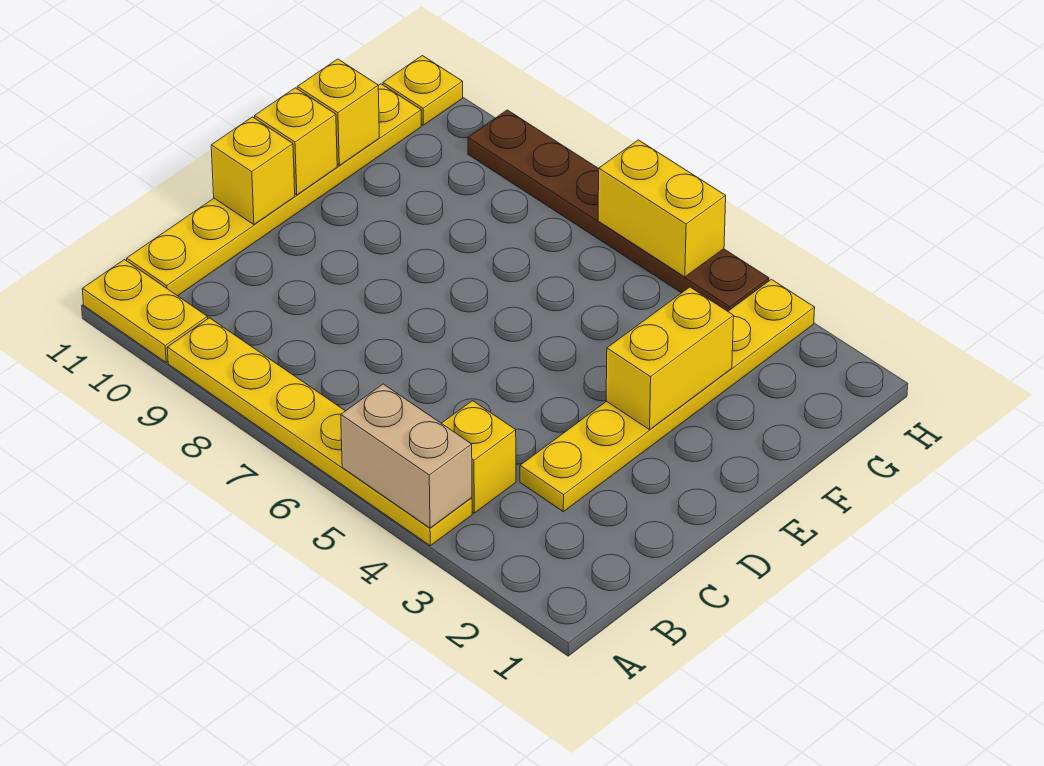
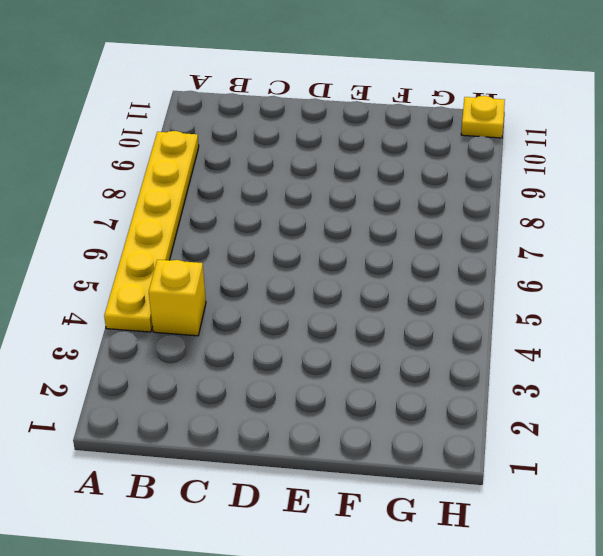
none -> yellow 1x2 plate [82,260,208,362]
none -> yellow 1x6 plate [127,84,421,296]
none -> yellow 1x6 plate [520,279,815,512]

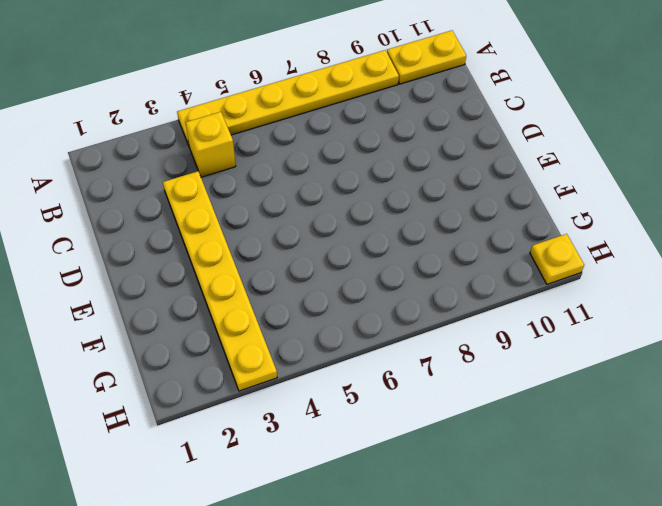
none -> yellow 1x6 plate [127,84,421,296]
none -> brown 1x6 plate [468,110,769,311]
none -> tan 1x2 brick [341,384,472,528]

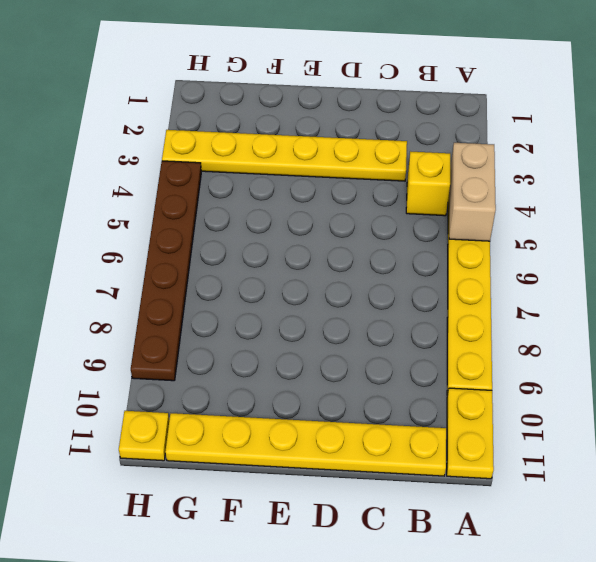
none -> yellow 1x1 brick [211,117,295,225]
none -> yellow 1x2 brick [606,287,734,430]
none -> yellow 1x1 brick [255,88,337,195]

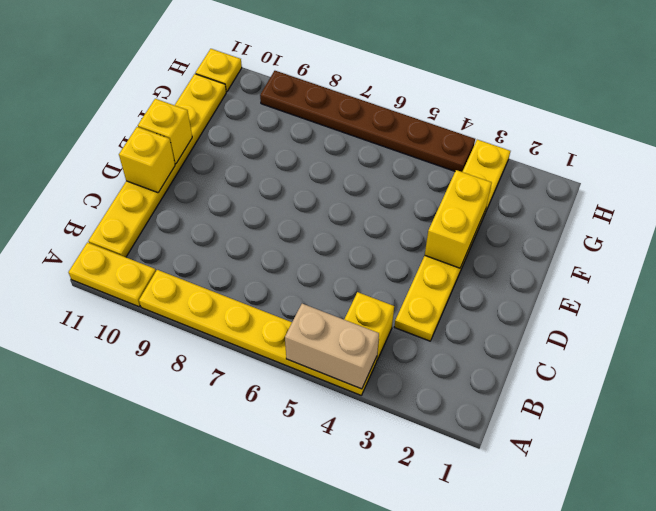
none -> yellow 1x1 brick [297,59,379,165]
none -> yellow 1x2 brick [598,140,726,277]

